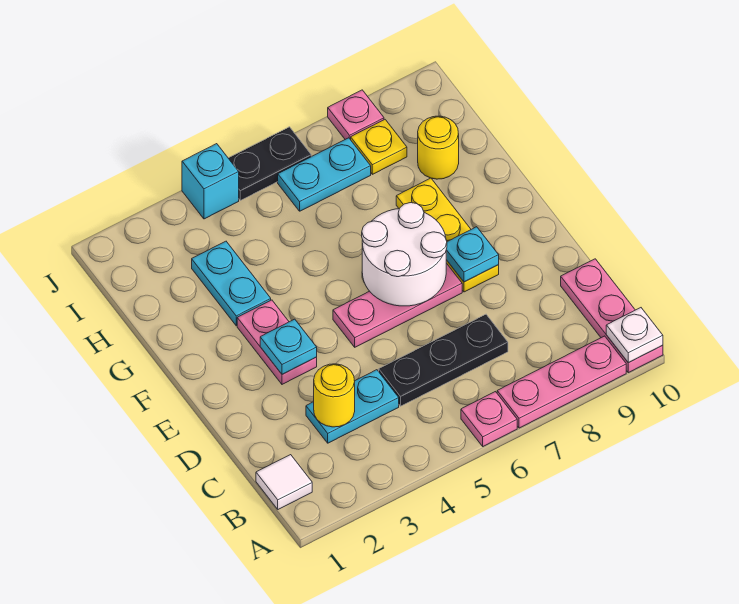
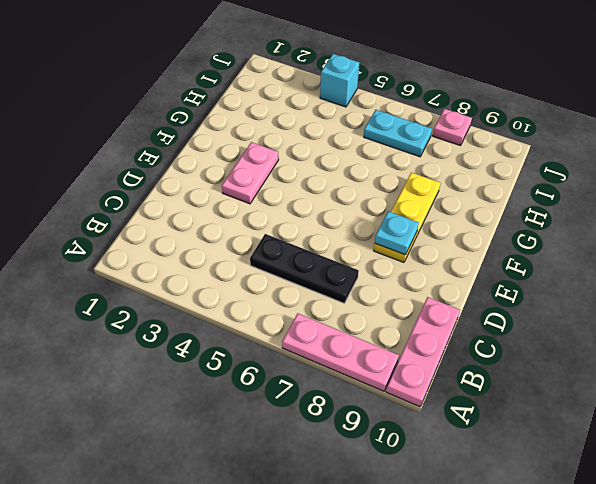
none -> pink 1x1 plate [461,392,517,446]
none -> white 1x1 tile [256,455,312,509]
none -> cyan 1x2 plate [306,370,399,443]

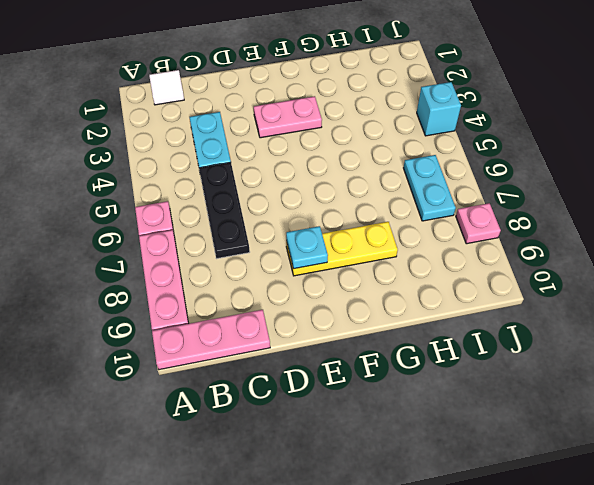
none -> pink 1x3 plate [333,263,462,347]
none -> cyan 1x2 plate [192,241,271,326]
none -> yellow 1x1 round brick [418,116,459,179]

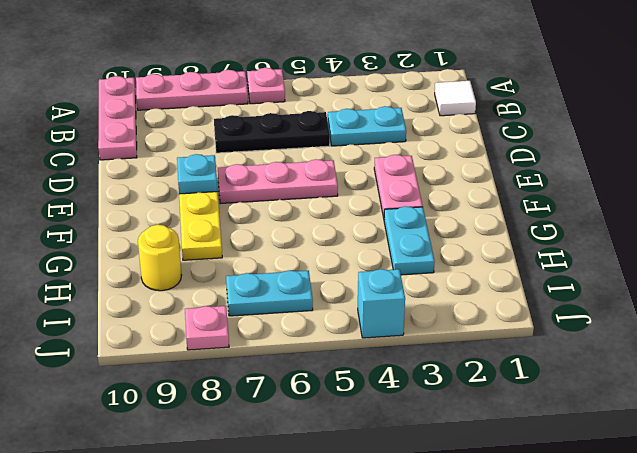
none -> yellow 1x1 plate [351,120,407,174]
none -> black 1x2 plate [228,127,311,200]
none -> white 1x1 plate [606,308,663,363]

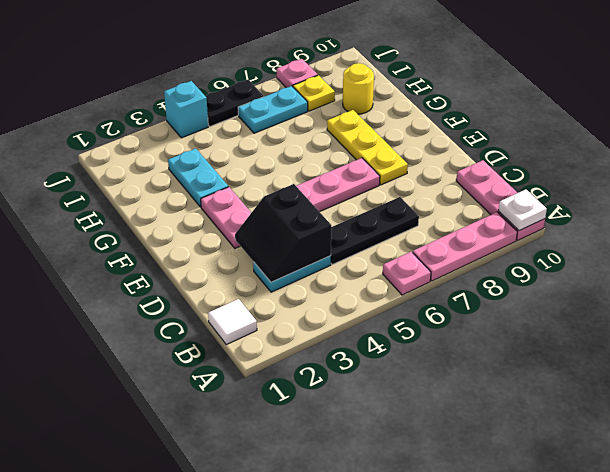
black 2x2 slope [235,184,331,282] -> yellow 1x1 round brick [314,364,355,427]
none -> cyan 1x1 plate [260,319,317,374]
none -> white 2x2 round brick [362,203,447,306]
none -> cyan 1x1 plate [446,227,499,282]

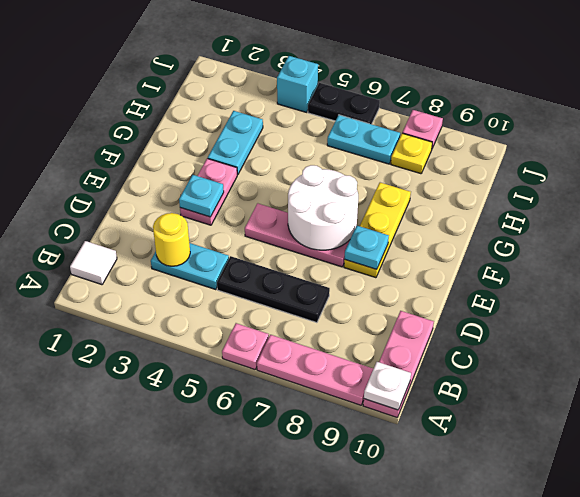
none -> yellow 1x1 round brick [418,116,459,179]

